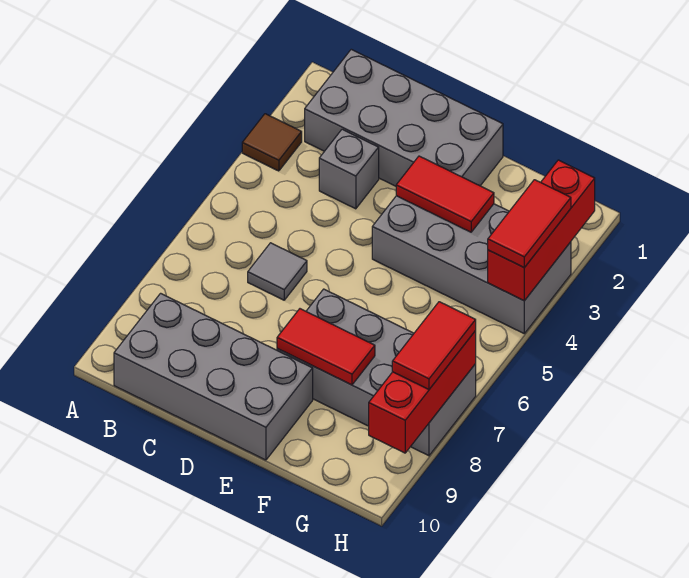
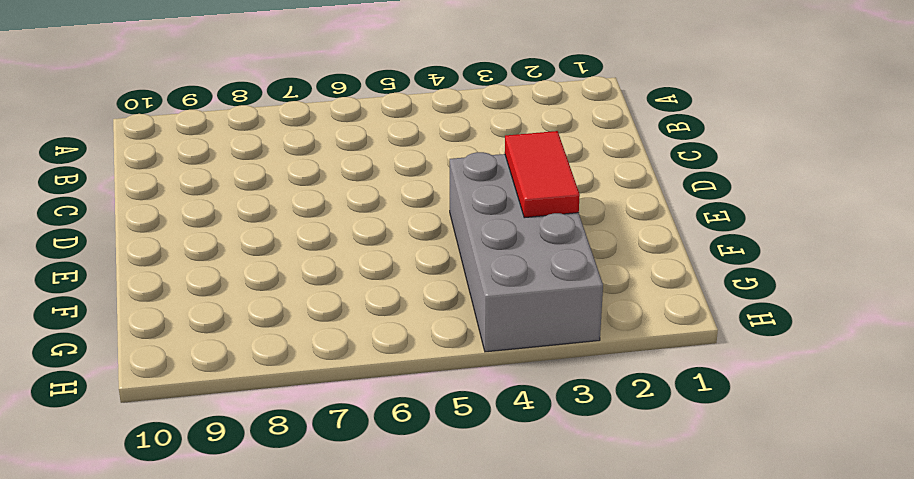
none -> brown 1x1 tile [242,114,302,171]
none -> grey 2x4 brick [305,49,503,186]
none -> grey 2x4 brick [114,293,313,460]

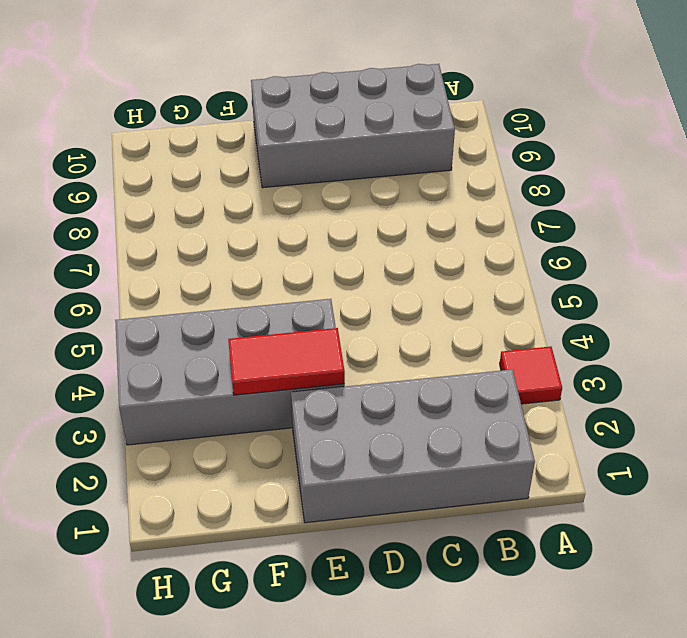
red 1x1 tile [500,347,562,404] -> brown 1x1 tile [242,114,302,171]
none -> grey 1x1 brick [319,129,379,209]
none -> grey 1x1 tile [248,243,307,300]
none -> grey 2x4 brick [277,289,476,456]

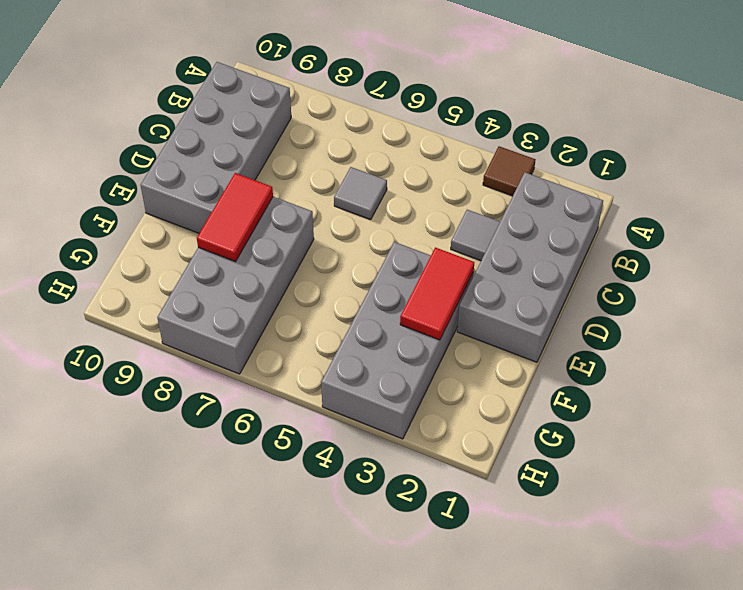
grey 1x1 tile [451,210,500,261] -> grey 1x1 brick [319,129,379,209]
none -> red 1x3 brick [488,160,595,301]
none -> red 1x3 brick [369,331,476,453]
none -> red 1x2 tile [488,180,571,267]

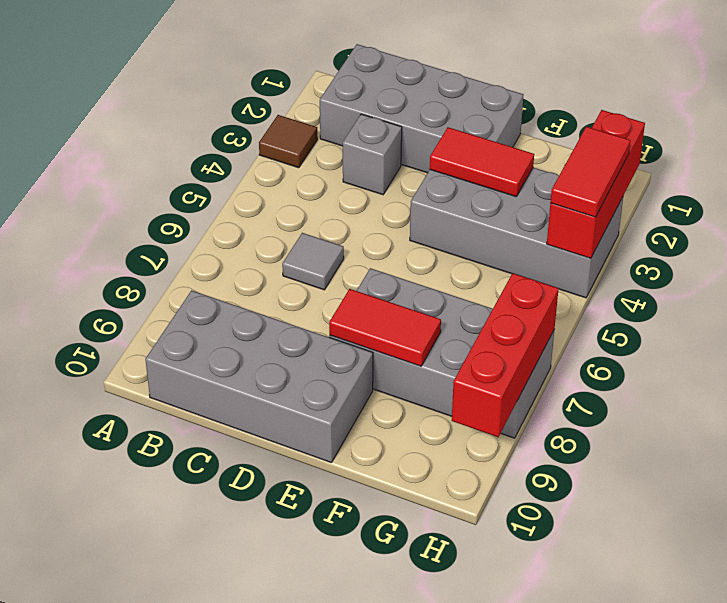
none -> red 1x2 tile [392,302,476,389]

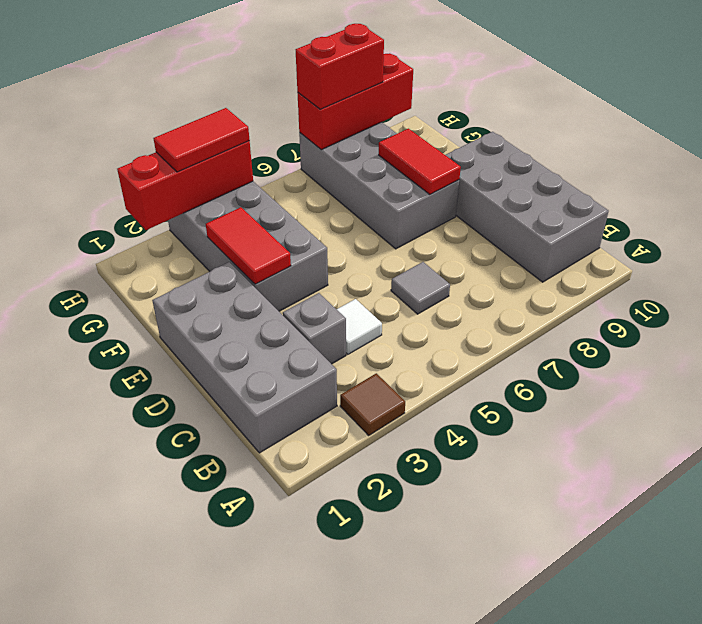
white 1x1 tile [337,299,382,354] -> none
red 1x2 brick [296,24,384,109] -> red 1x2 tile [392,302,476,389]

